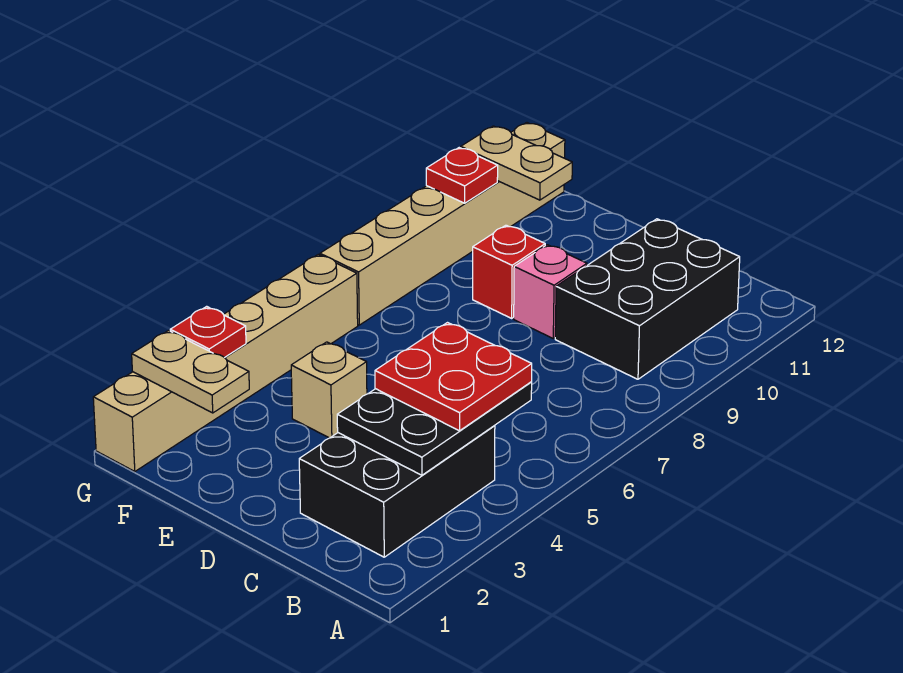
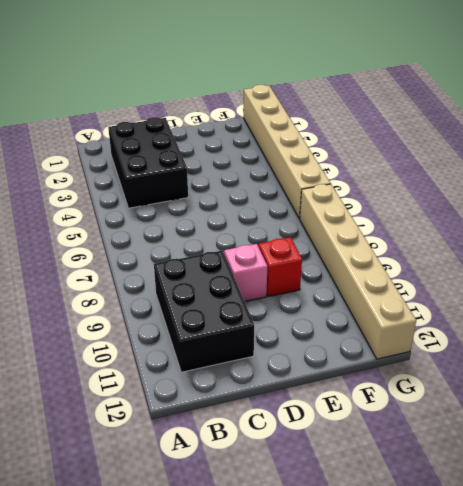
none -> tan 1x1 brick [291,342,367,438]
none -> black 2x3 plate [337,382,532,475]
none -> tan 1x2 plate [132,331,249,413]

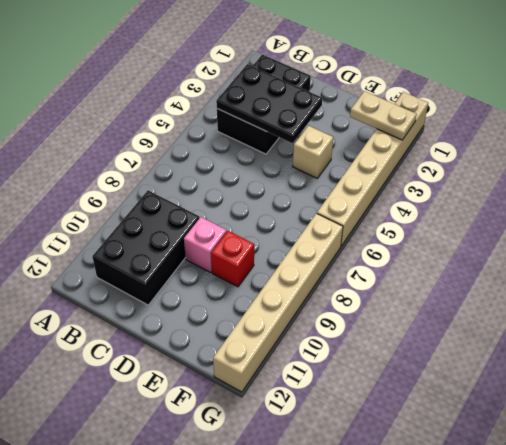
black 2x3 plate [216,64,322,143] -> black 2x3 plate turned to [337,382,532,475]
none -> tan 1x2 plate [461,126,572,200]
none -> red 1x1 plate [170,306,246,358]
none -> red 1x1 plate [426,148,498,203]

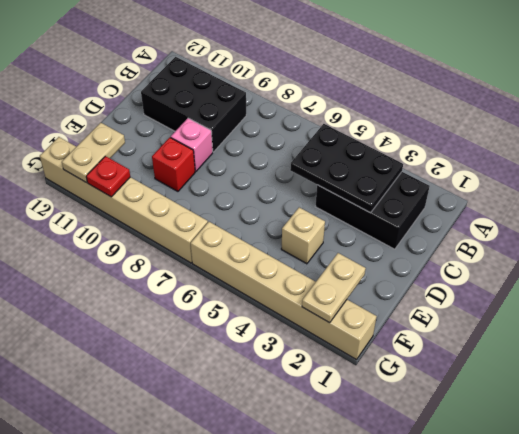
none -> red 1x1 plate [170,306,246,358]
none -> red 2x2 plate [375,323,532,431]

